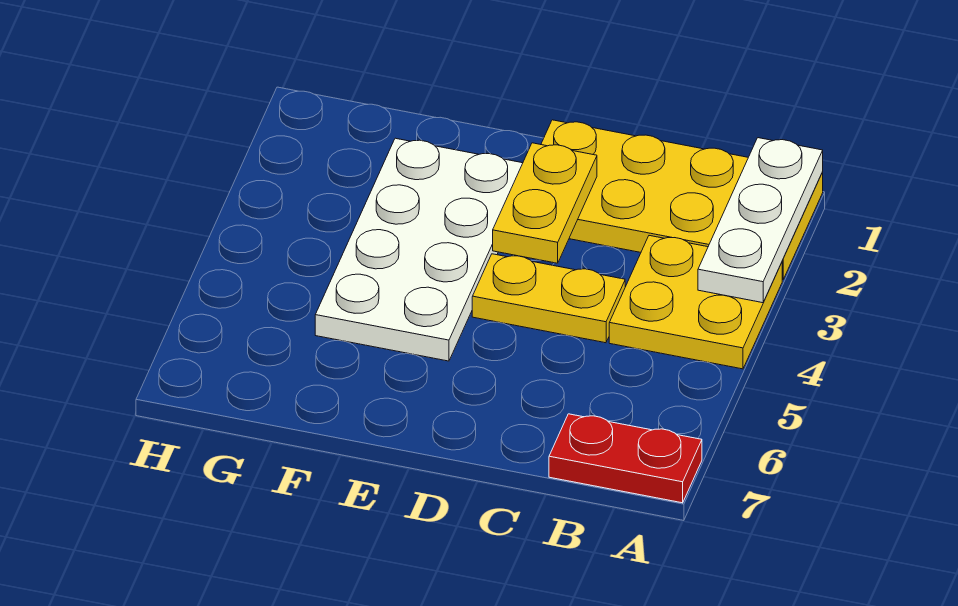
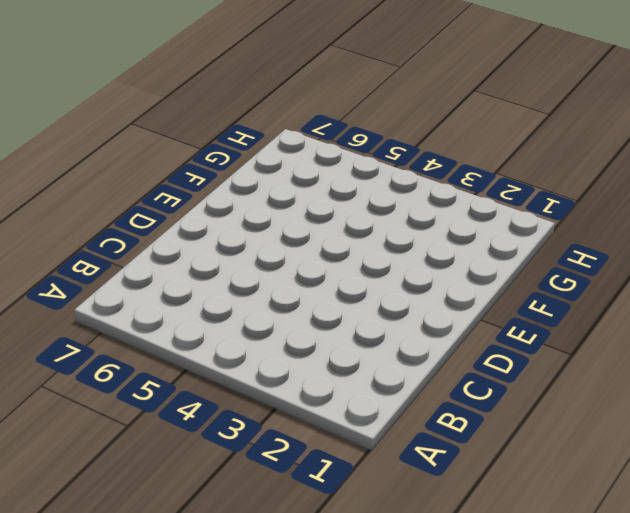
none -> yellow 2x4 plate [541,120,823,280]
none -> yellow 2x2 plate [609,236,782,369]

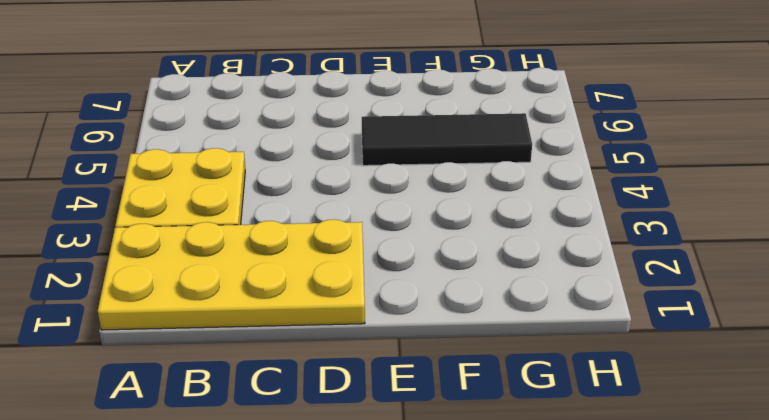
black 1x3 tile [362,113,532,166] -> white 2x4 plate [315,138,523,361]
none -> red 1x2 plate [549,414,702,503]
none -> yellow 1x2 plate [472,254,625,343]

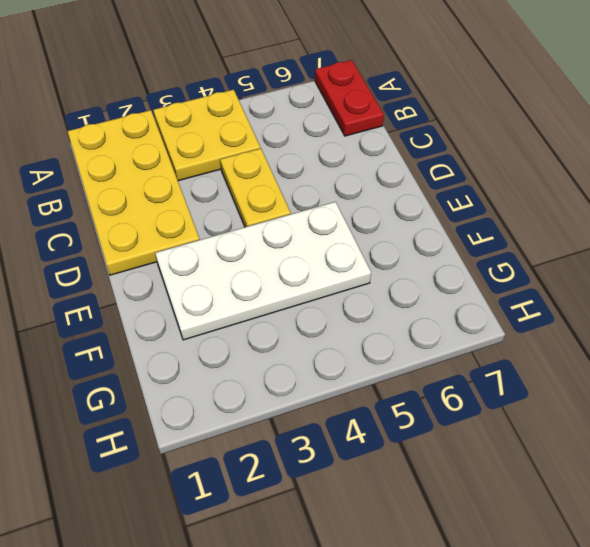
none -> white 1x3 plate [698,138,823,303]
none -> yellow 1x2 plate [493,143,597,263]

